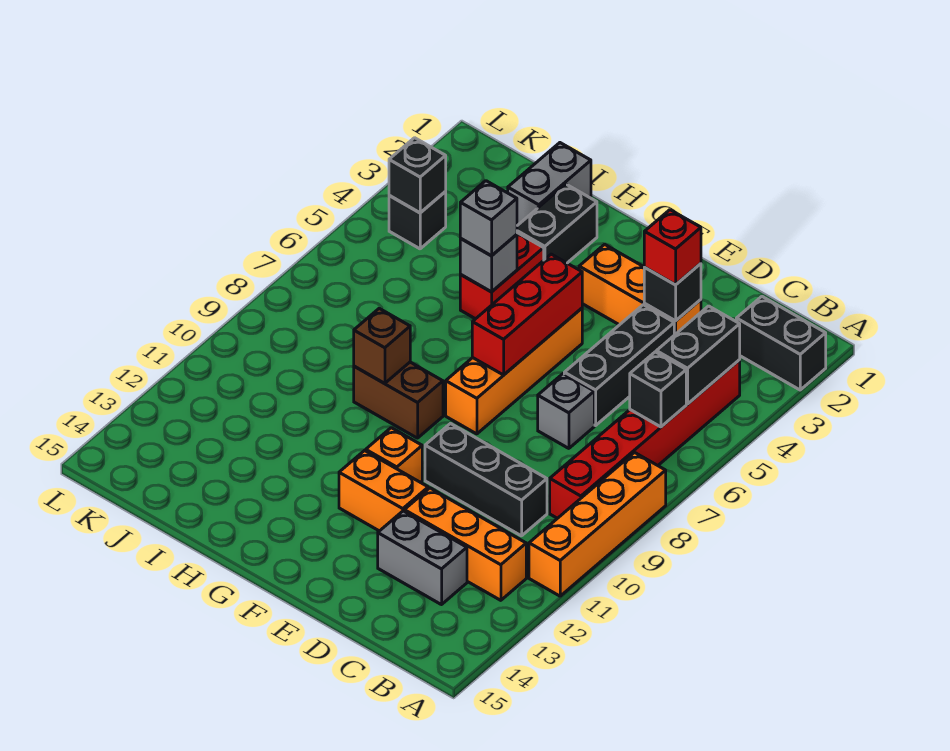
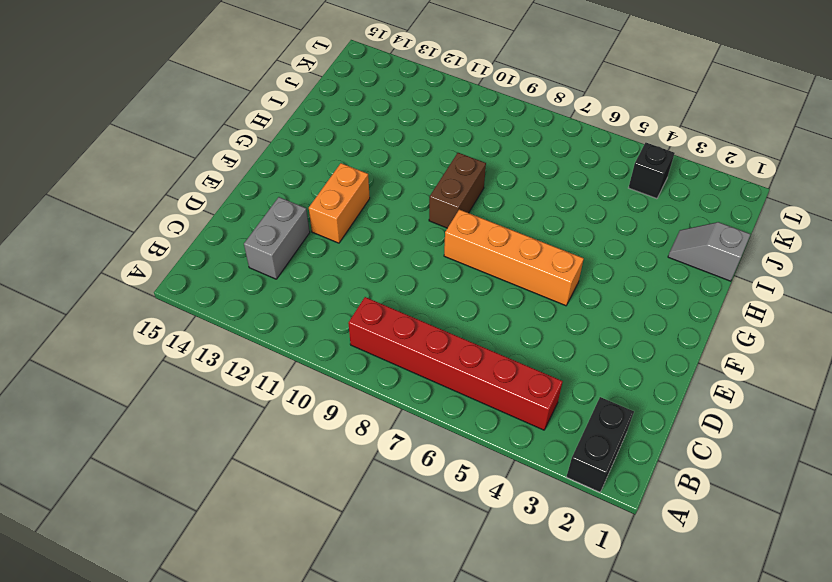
grey 1x2 slope [668,222,751,281] -> grey 1x2 brick [508,143,591,226]
none -> orange 1x4 brick [529,453,666,596]
none -> orange 1x3 brick [404,488,526,600]
none -> black 1x3 brick [425,424,547,536]

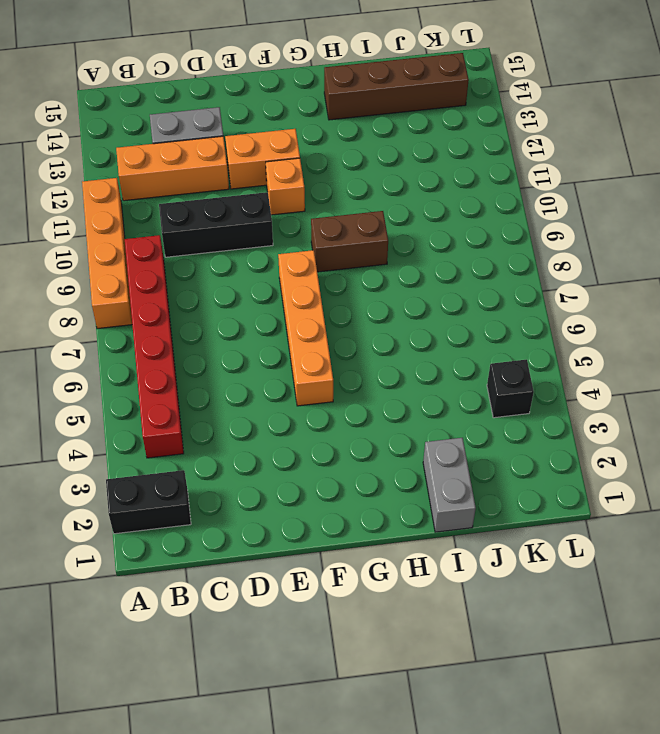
brown 1x4 brick [324,53,469,120] -> none
none -> orange 1x3 brick [579,244,701,335]
none -> black 1x3 brick [564,305,674,426]
none -> grey 1x1 brick [538,374,594,448]

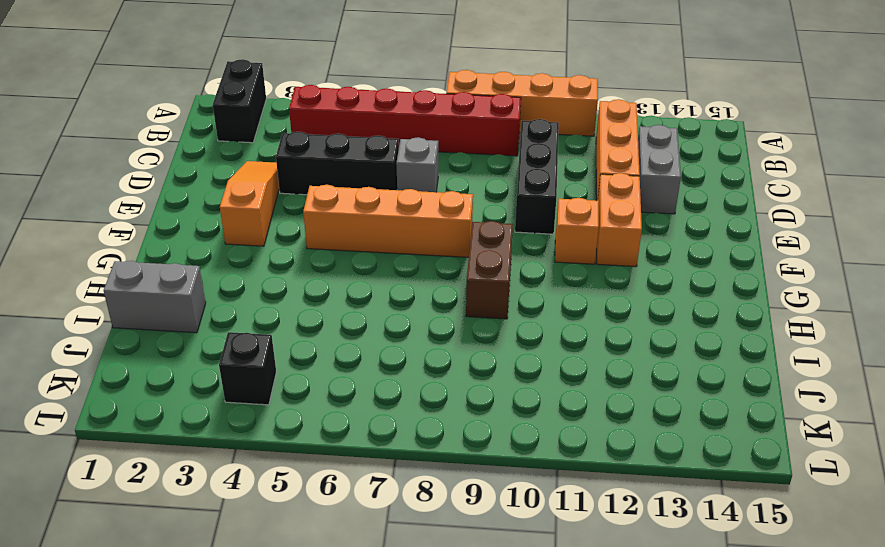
orange 1x3 slope [220,161,279,246] -> orange 1x3 brick [579,244,701,335]
none -> black 1x2 brick [517,184,597,263]
none -> red 1x2 brick [460,233,544,319]
none -> black 1x2 brick [656,306,740,404]

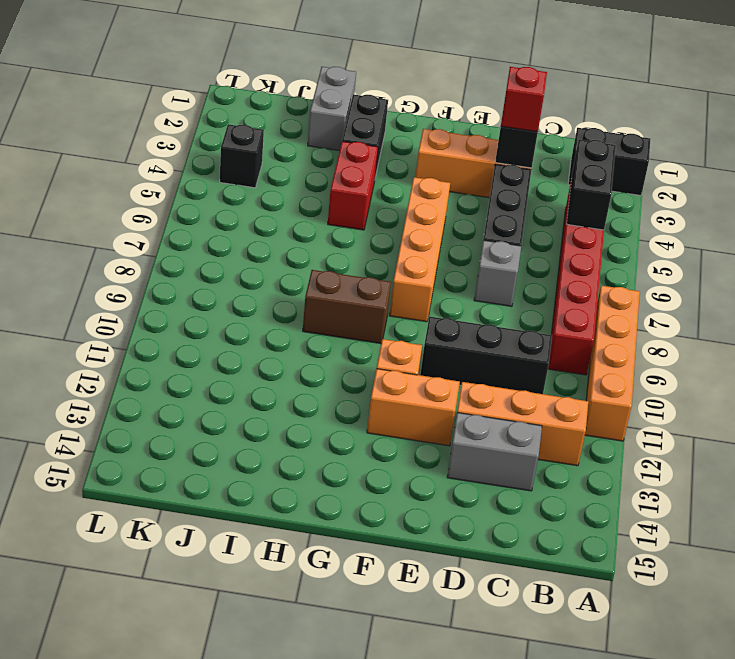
none -> black 1x1 brick [630,352,686,427]
none -> red 1x3 brick [472,254,582,375]
none -> grey 1x1 brick [460,234,517,292]

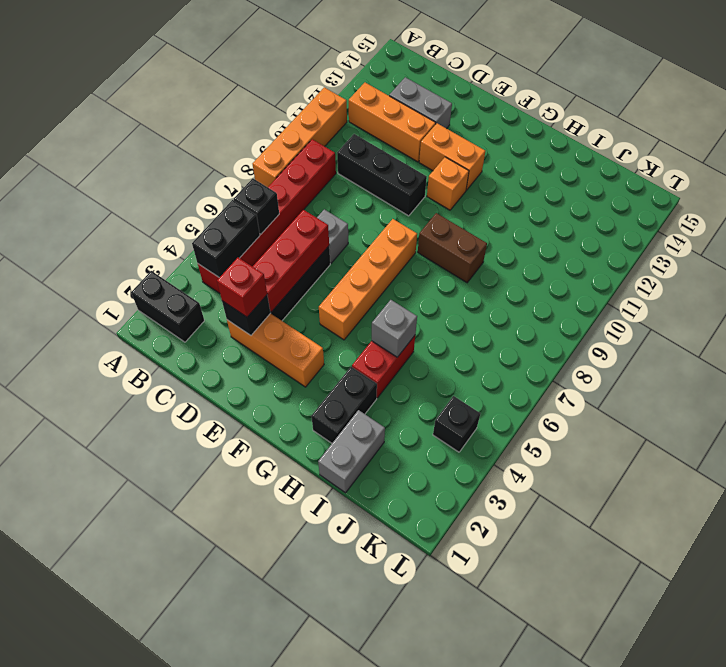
red 1x3 brick [253,210,329,312] -> red 1x3 brick moved to [472,254,582,375]
none -> brown 1x1 brick [354,308,410,384]
none -> black 1x1 brick [389,138,446,213]
none -> grey 1x1 brick [460,181,517,256]

